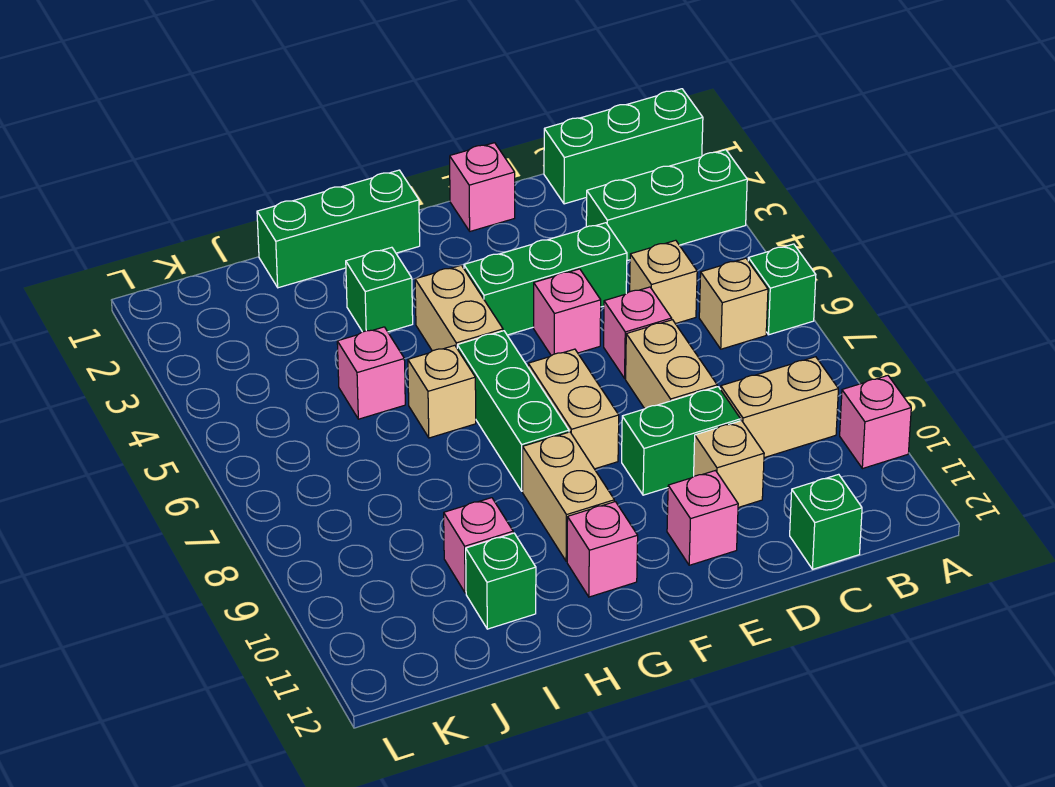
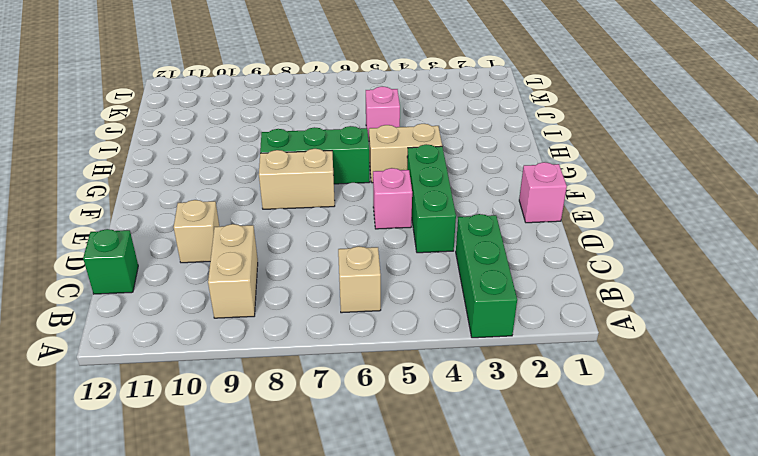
none -> green 1x3 brick [544,89,703,204]
none -> green 1x1 brick [748,244,816,335]
none -> pink 1x1 brick [840,376,911,469]

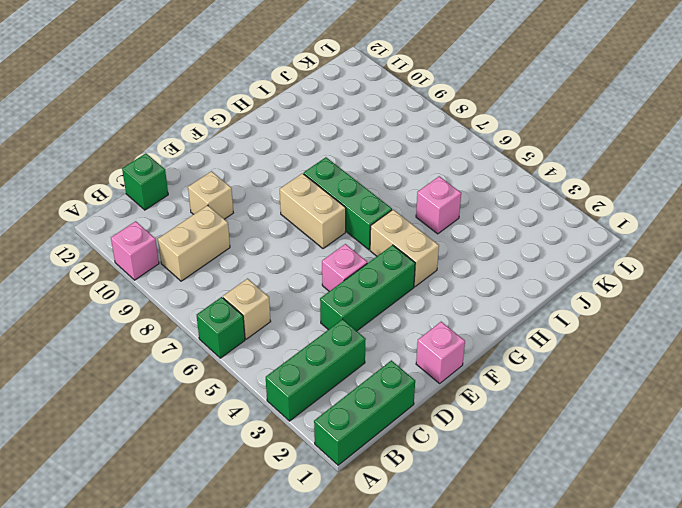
none -> tan 1x1 brick [630,240,697,324]
none -> pink 1x1 brick [604,287,672,378]
none -> tan 1x2 brick [626,320,717,409]

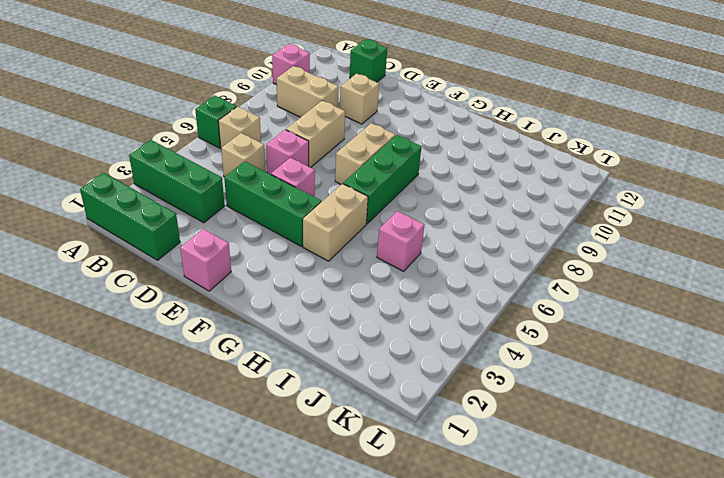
none -> green 1x2 brick [622,387,741,495]
none -> pink 1x1 brick [667,471,738,565]
none -> green 1x3 brick [257,170,420,288]

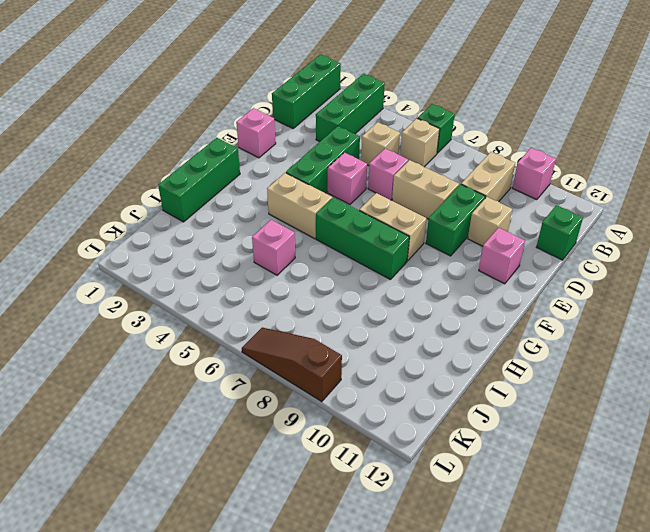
brown 1x3 slope [242,328,342,402] -> none
none -> tan 1x2 brick [523,432,614,561]
none -> pink 1x1 brick [567,502,638,597]
none -> green 1x1 brick [346,247,413,332]

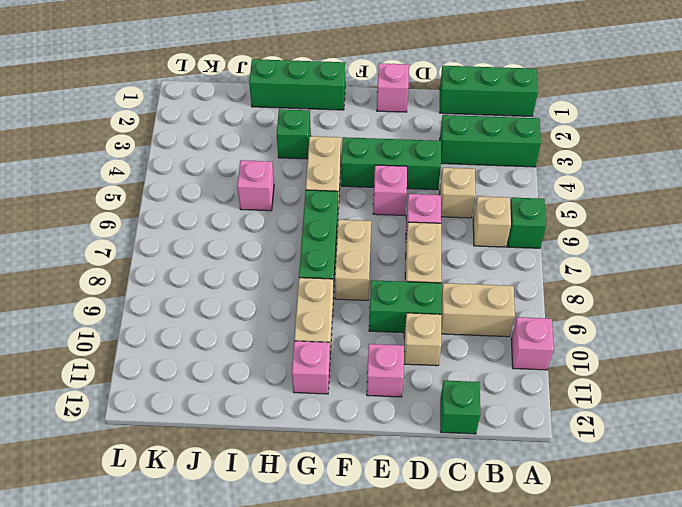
none -> tan 1x1 brick [408,345,476,438]
none -> pink 1x1 brick [444,498,513,593]
none -> green 1x1 brick [466,533,536,629]

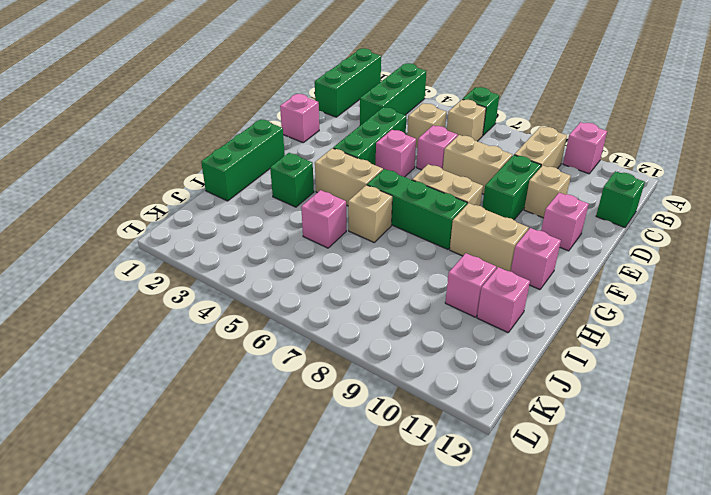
pink 1x1 brick [477,267,530,333] -> green 1x1 brick [466,533,536,629]

